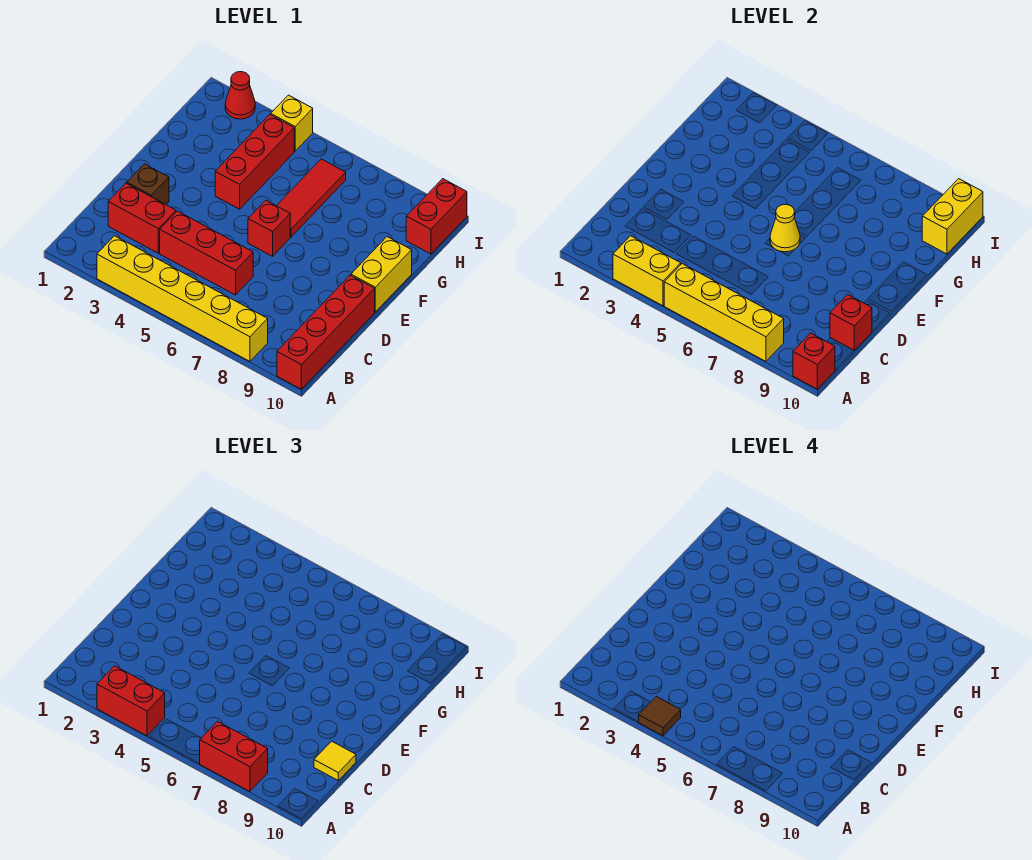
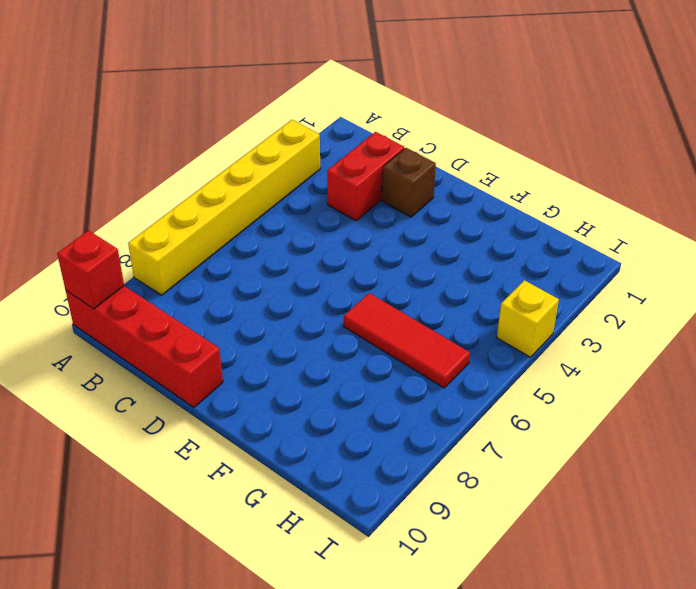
none -> red 1x3 brick [160,211,253,295]
none -> red 1x1 brick [248,200,290,256]
none -> yellow 1x2 brick [351,237,412,312]

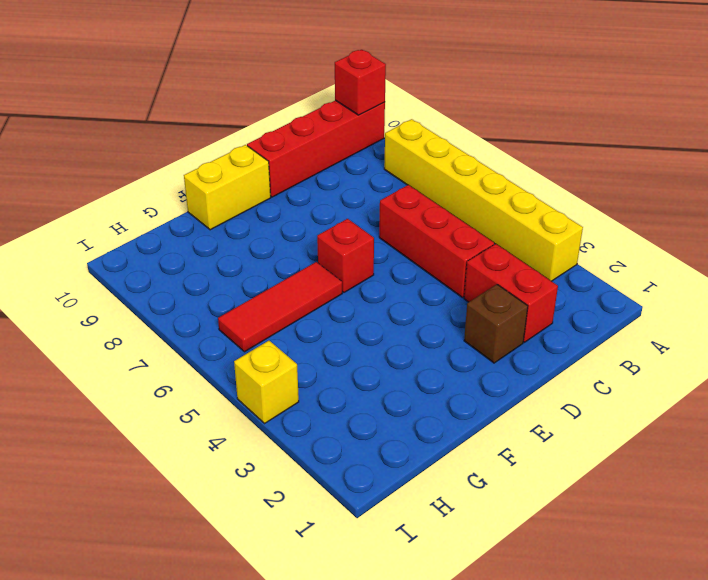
none -> red 1x3 brick [215,115,294,209]
none -> red 1x2 brick [406,179,467,254]
none -> red 1x1 cone [225,72,255,119]

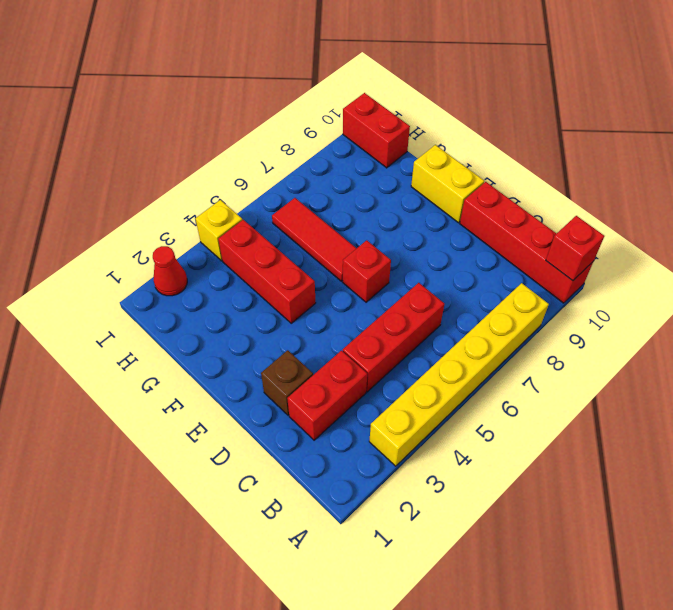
none -> yellow 1x2 brick [613,236,681,306]
none -> yellow 1x4 brick [664,264,784,361]
none -> red 1x1 brick [830,295,872,350]

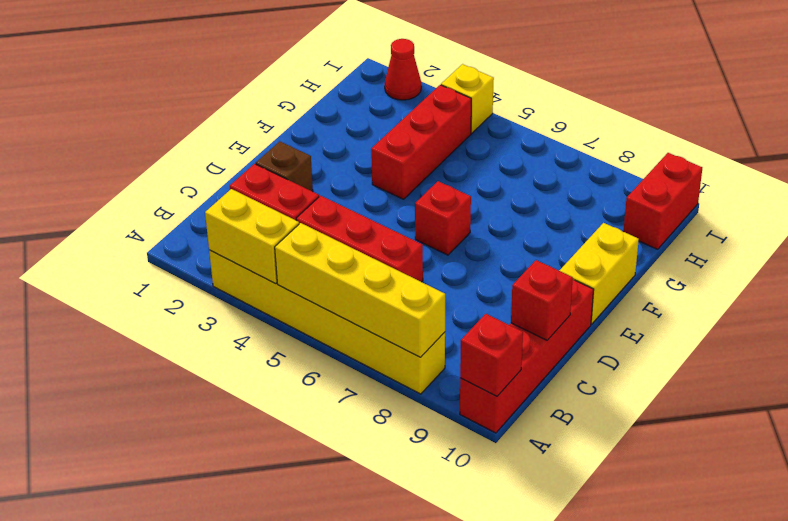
none -> red 1x3 tile [277,159,346,237]
none -> yellow 1x1 cone [770,204,800,252]
none -> yellow 1x2 brick [922,179,983,254]

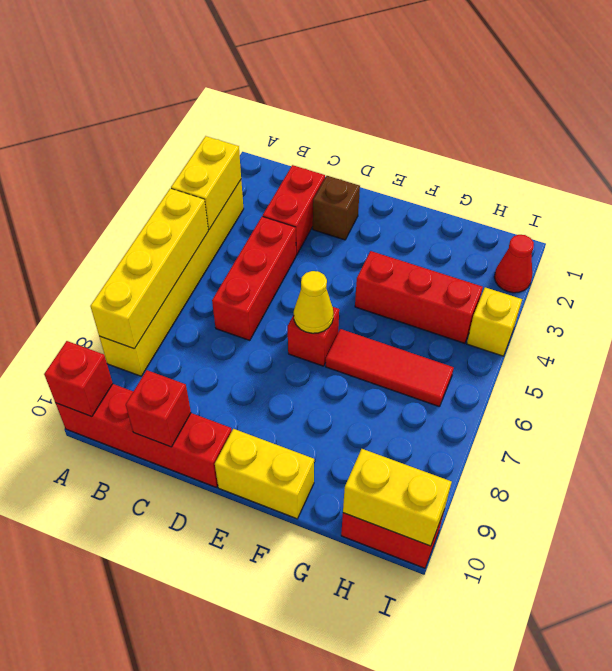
none -> red 1x2 brick [97,666,165,736]
none -> red 1x2 brick [200,722,268,791]
none -> yellow 1x1 tile [314,741,356,780]

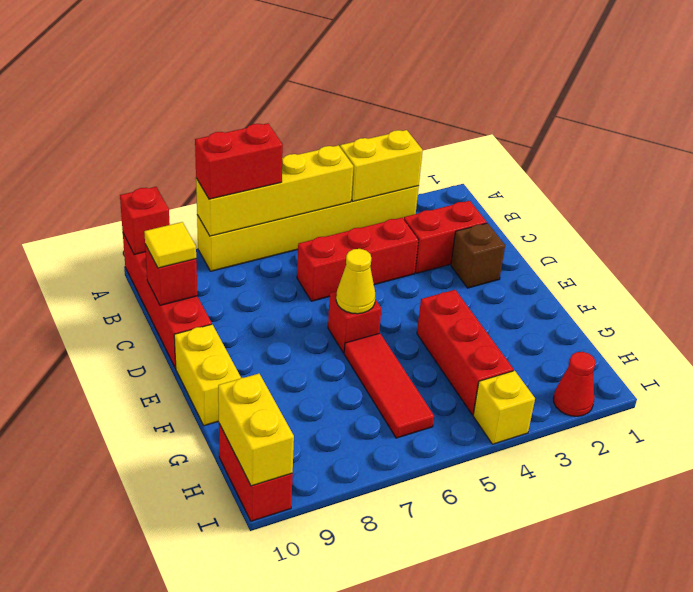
none -> red 1x2 brick [97,666,165,736]
none -> brown 1x1 tile [639,696,681,736]

